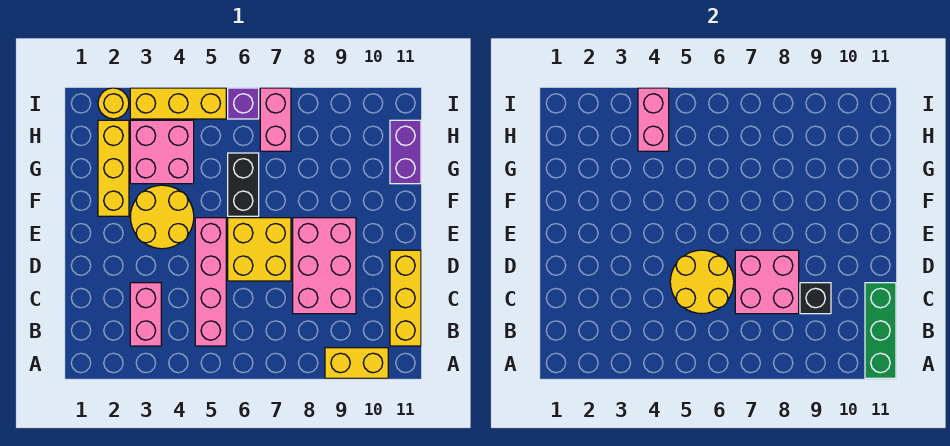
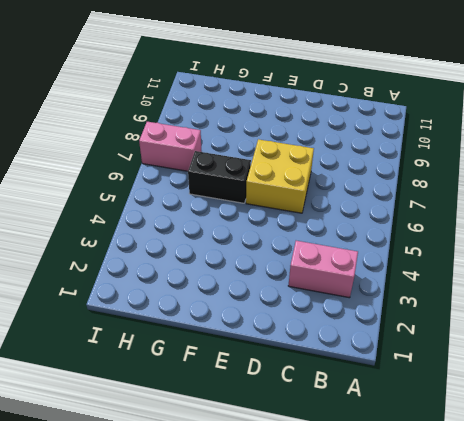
none -> yellow 1x2 brick [325,348,388,378]
none -> pink 1x4 brick [195,218,226,346]
none -> yellow 1x3 brick [390,250,421,346]

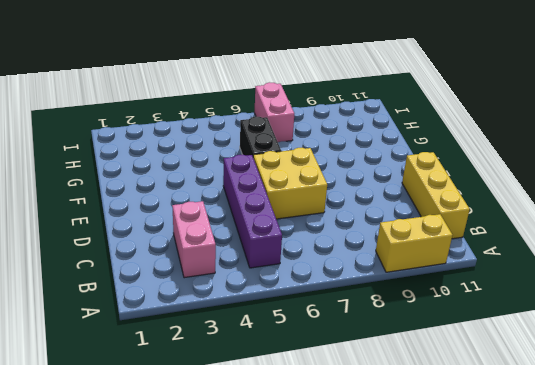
purple 1x4 brick [223,155,282,268] -> pink 1x4 brick [195,218,226,346]
none -> pink 2x3 brick [293,218,356,314]
none -> yellow 2x2 round brick [130,185,194,249]
none -> yellow 1x3 brick [98,120,129,216]

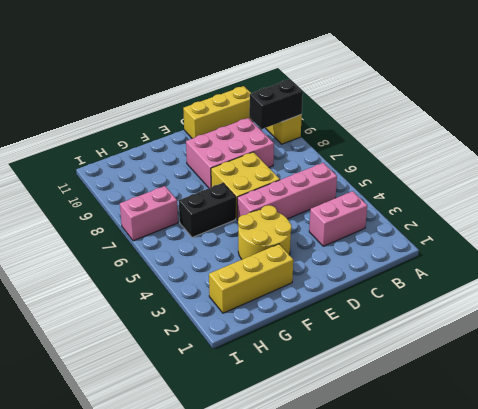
black 1x2 brick [249,79,303,129] -> none
none -> pink 2x2 brick [130,120,194,184]
none -> purple 1x2 brick [390,120,421,184]
none -> yellow 1x1 round brick [98,88,129,119]

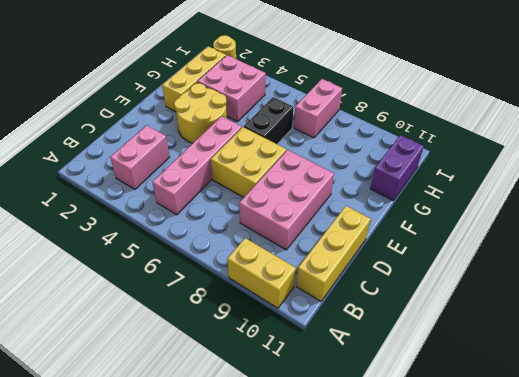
none -> yellow 1x3 brick [130,88,226,119]
none -> purple 1x1 brick [228,88,259,119]
none -> green 1x3 brick [865,283,896,378]

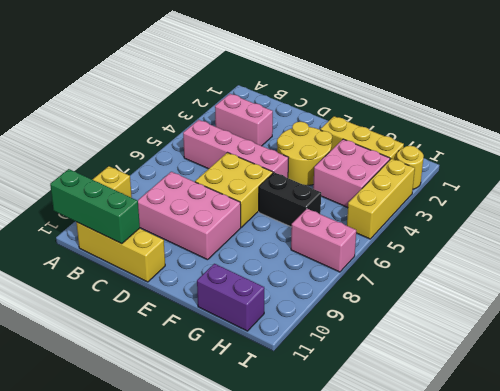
none -> purple 1x1 brick [228,88,259,119]
none -> yellow 2x2 round brick [670,250,734,314]
none -> pink 2x2 brick [735,250,799,314]

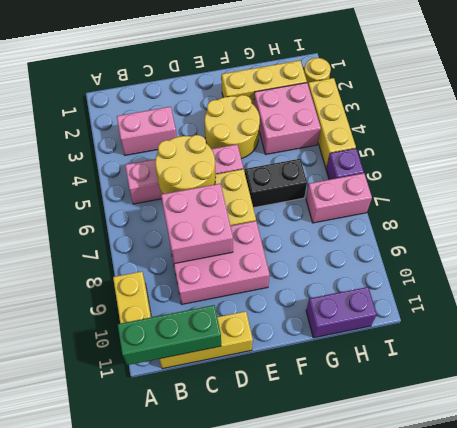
none -> black 1x1 brick [800,283,831,314]
none -> pink 1x2 brick [638,88,669,151]

